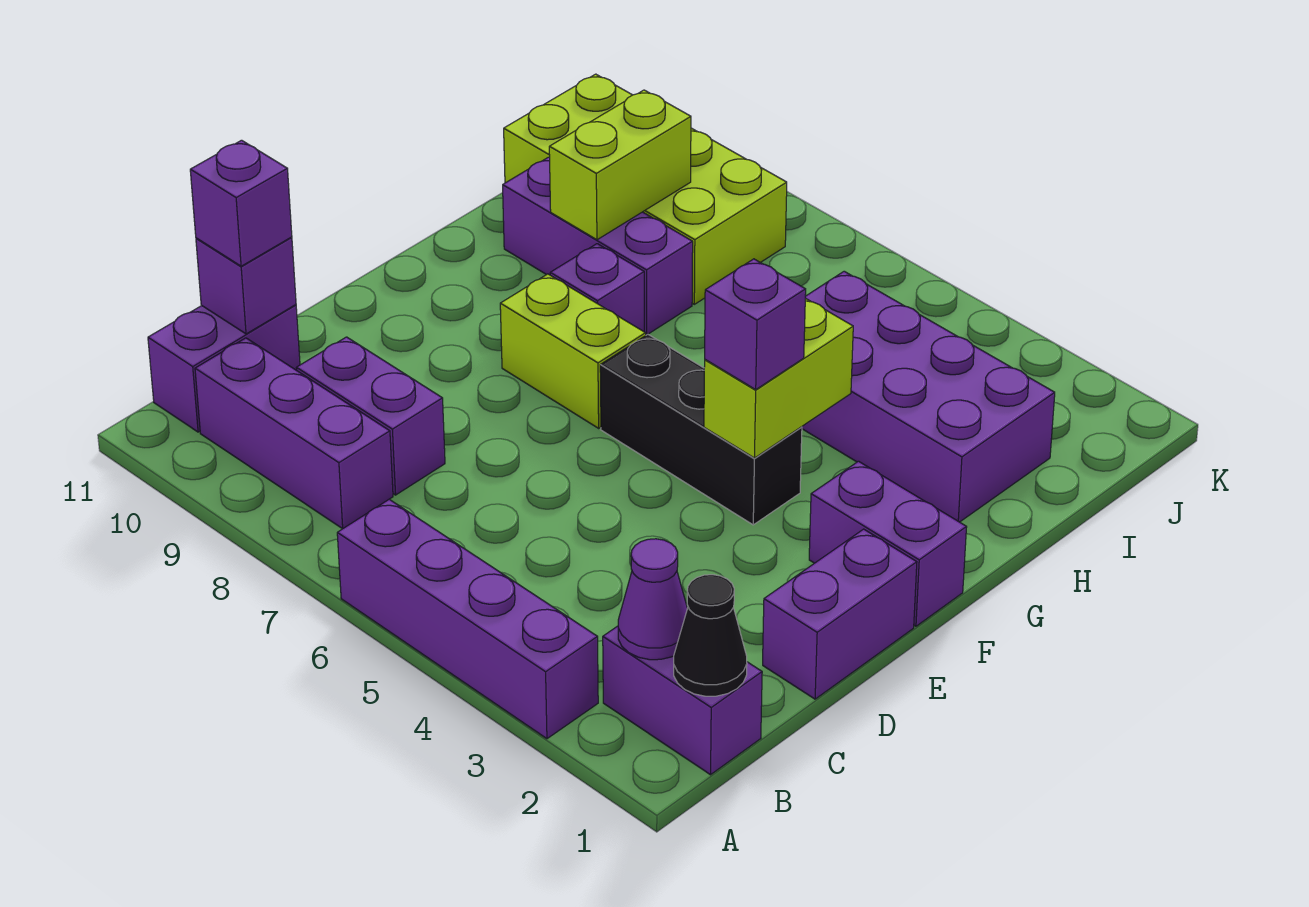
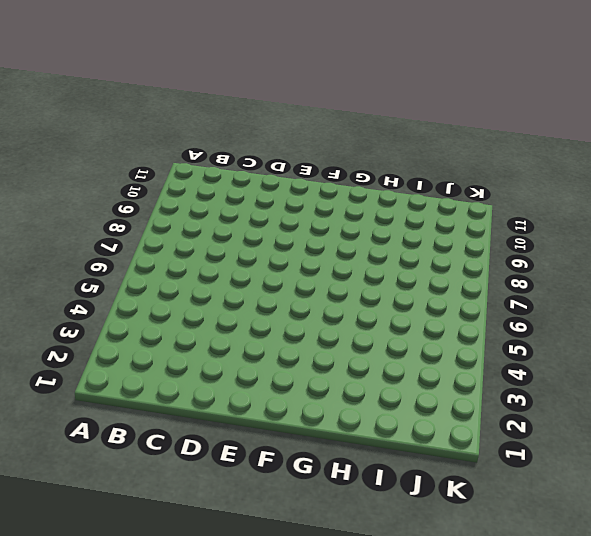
none -> purple 1x4 brick [337,499,598,739]
none -> purple 1x2 brick [603,626,762,775]
none -> purple 1x3 brick [195,338,393,529]

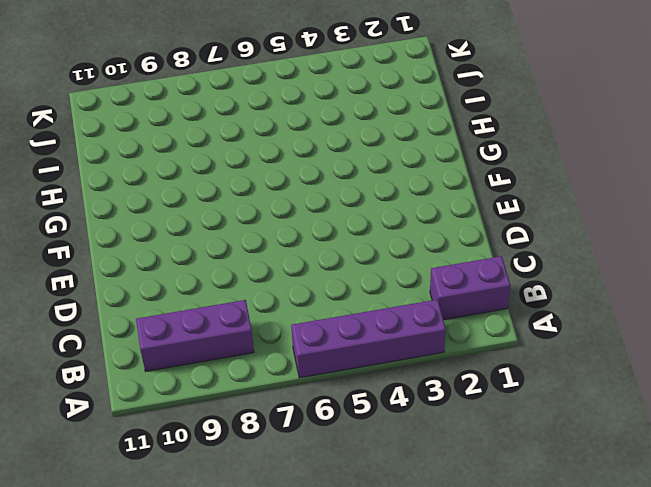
none -> purple 1x2 brick [148,305,300,432]
none -> purple 1x2 brick [297,337,445,495]
none -> purple 1x2 brick [763,529,917,699]

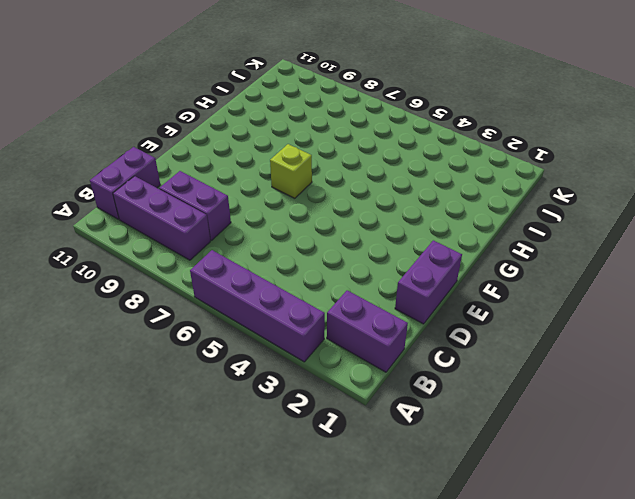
lime 1x1 brick [270,144,312,198] -> lime 1x2 brick [500,274,646,428]
none -> purple 1x2 brick [809,461,967,626]
none -> black 1x3 brick [600,335,802,525]
none -> purple 1x1 brick [550,244,644,332]

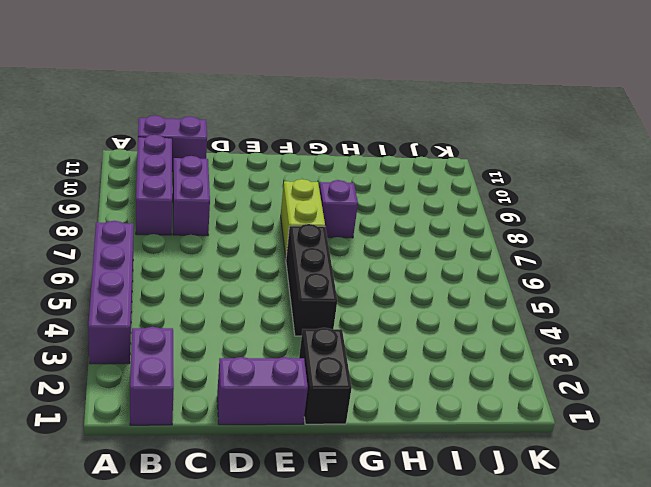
black 1x2 brick [299,328,352,424] -> purple 1x2 brick [809,461,967,626]
none -> purple 2x4 brick [802,271,1055,522]
none -> purple 1x3 brick [503,157,693,335]
none -> lime 2x4 brick [504,74,787,304]

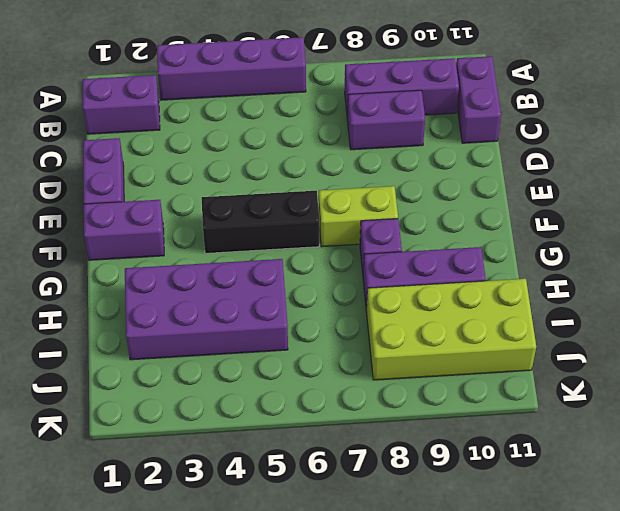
none -> black 1x1 cone [674,575,747,696]
none -> purple 1x1 cone [618,539,687,660]
none -> purple 1x1 brick [196,237,296,334]

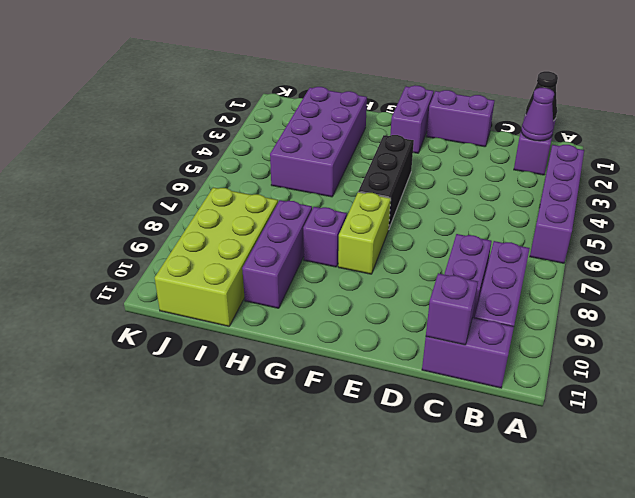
none -> lime 1x2 brick [704,298,853,458]
none -> lime 1x2 brick [549,90,691,240]
none -> purple 1x1 brick [190,140,292,266]

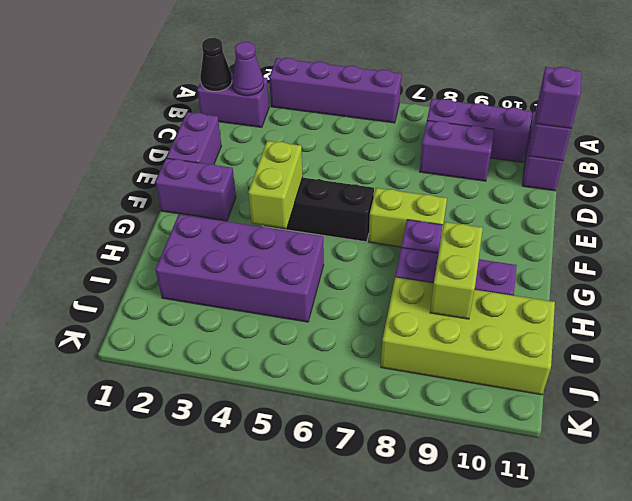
none -> purple 1x1 brick [705,259,806,390]

